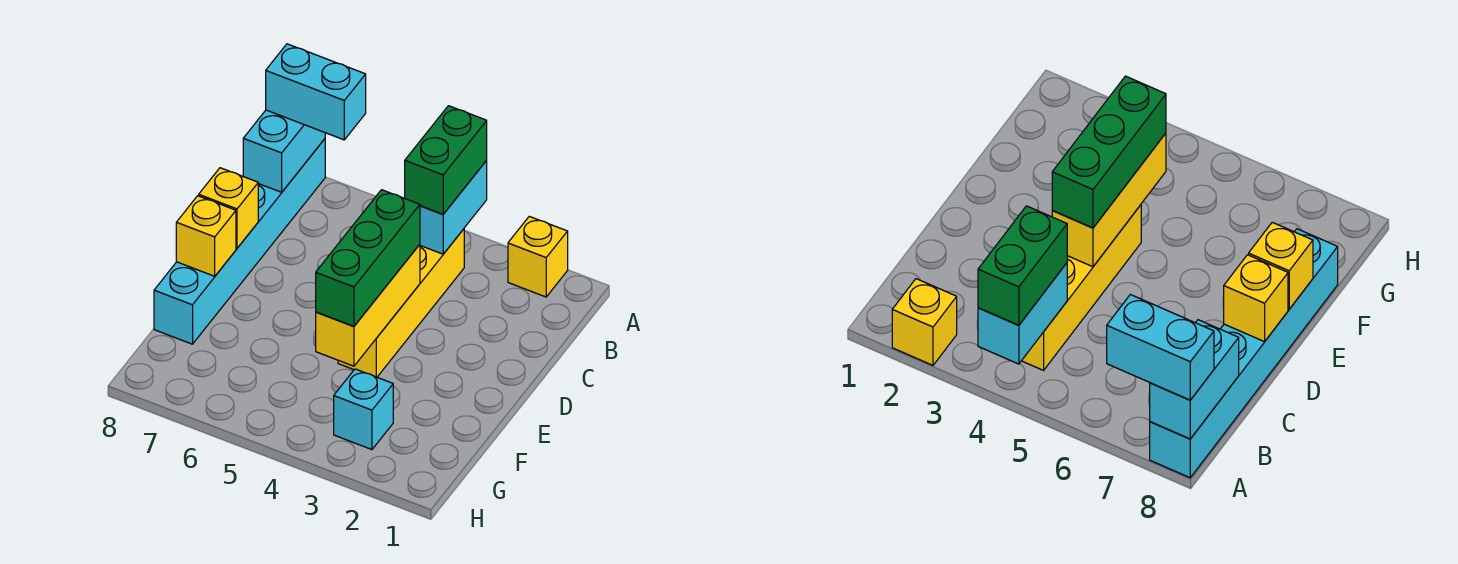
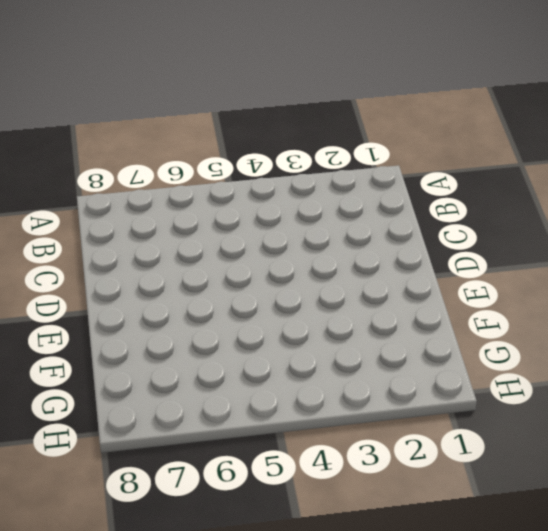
none -> yellow 1x1 brick [508,216,568,297]
none -> cyan 1x6 brick [154,139,325,344]
none -> yellow 1x4 brick [338,229,464,377]

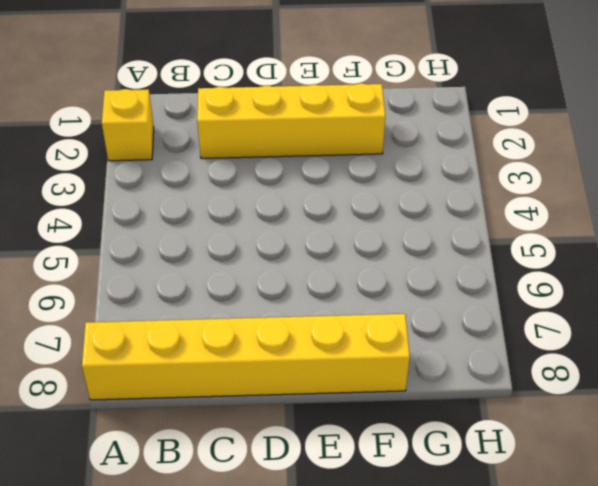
yellow 1x6 brick [82,314,410,400] -> cyan 1x6 brick [154,139,325,344]
yellow 1x4 brick [197,83,385,158] -> yellow 1x4 brick moved to [338,229,464,377]
none -> cyan 1x1 brick [334,369,393,449]
none -> cyan 1x2 brick [420,161,487,254]
none -> cyan 1x2 brick [243,110,325,192]

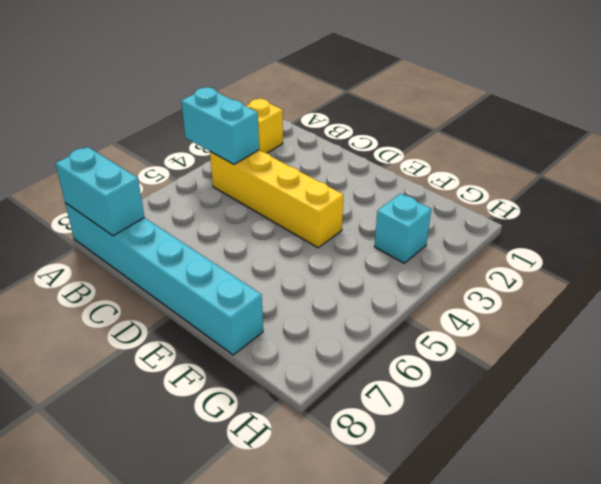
none -> yellow 1x3 brick [316,244,420,366]
none -> yellow 1x1 brick [199,168,258,248]
none -> yellow 1x1 brick [176,196,236,276]

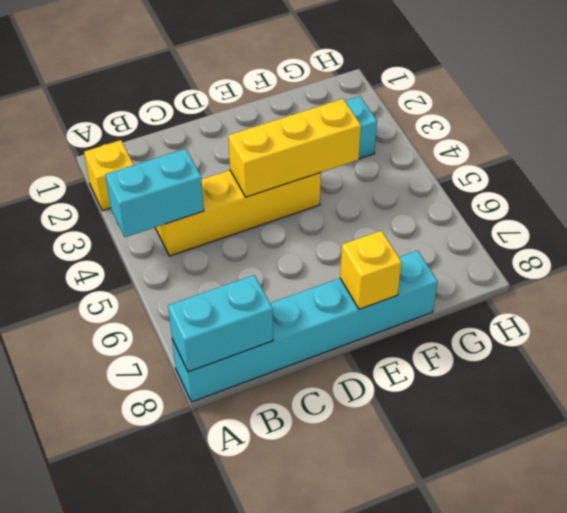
none -> yellow 1x1 brick [199,168,258,248]
none -> green 1x2 brick [405,106,487,214]
none -> cyan 1x2 brick [266,44,366,140]

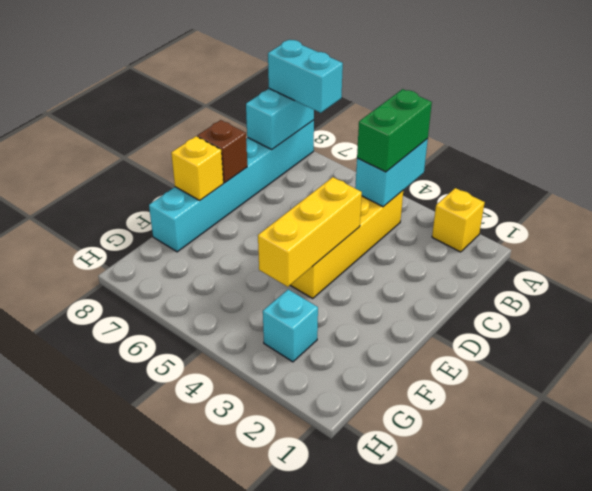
brown 1x1 brick [197,120,247,183] -> yellow 1x1 brick [199,168,258,248]
none -> green 1x3 brick [316,190,420,326]

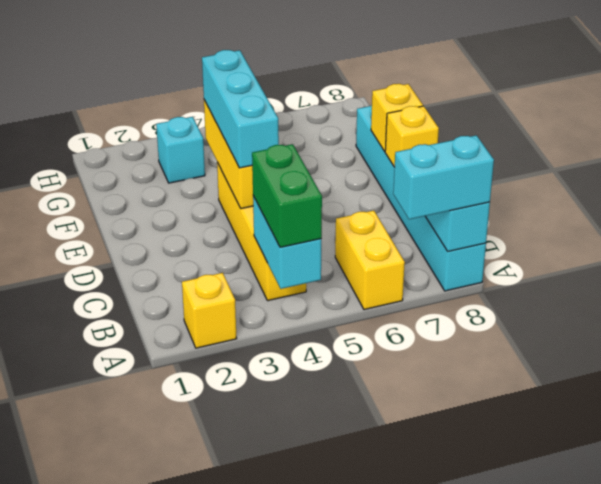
yellow 1x2 brick [335,211,405,310] -> none
cyan 1x3 brick [202,50,279,168] -> green 1x3 brick [316,190,420,326]

